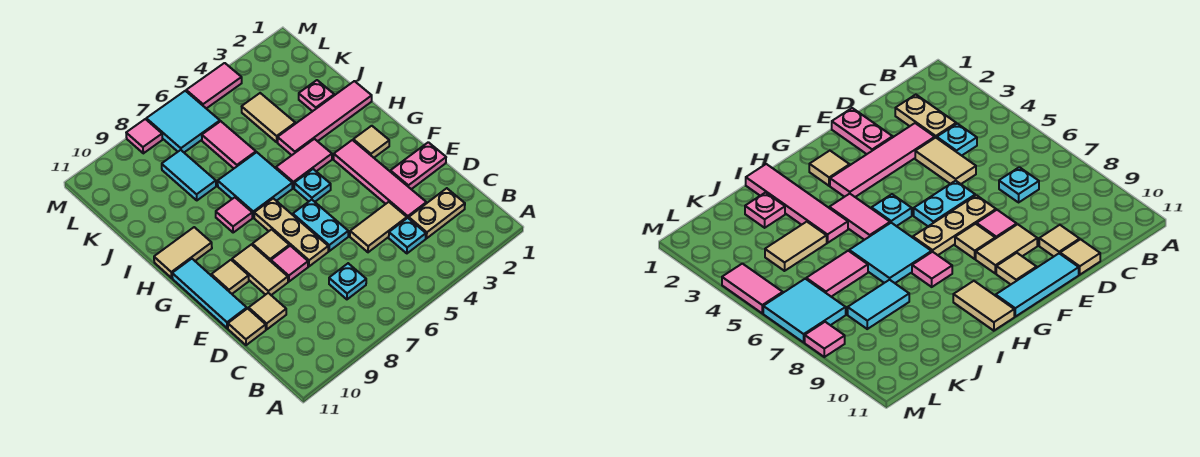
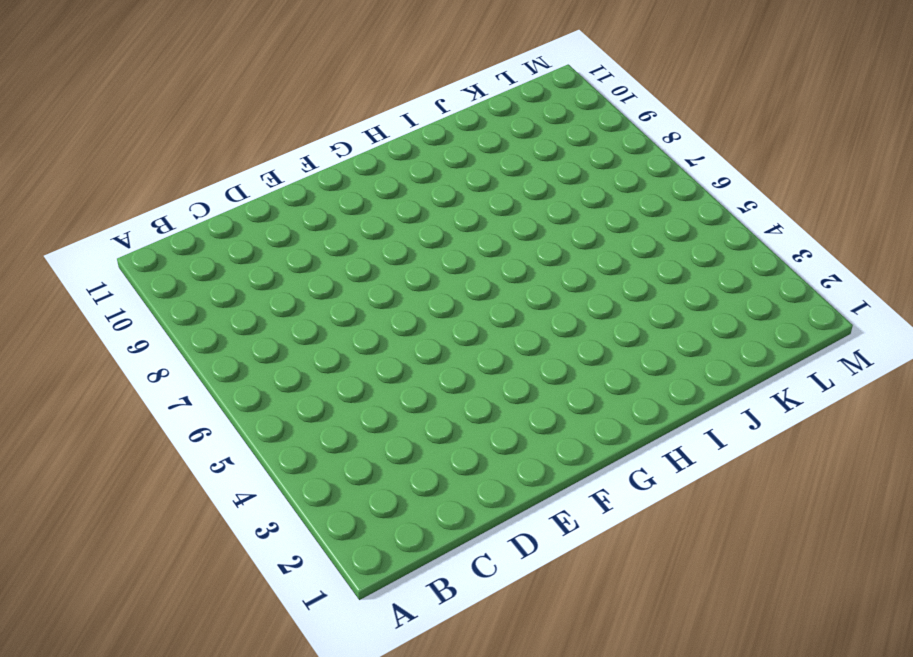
none -> tan 1x2 plate [409,188,465,238]
none -> cyan 1x1 plate [389,218,426,253]
none -> cyan 1x1 plate [329,263,366,299]

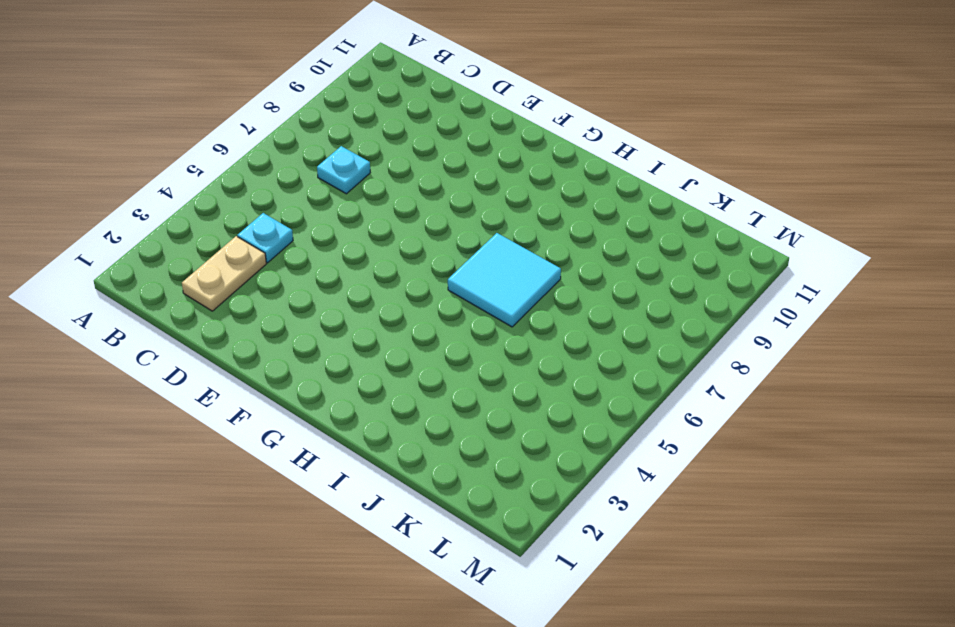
none -> pink 1x4 tile [334,140,426,218]
none -> tan 1x2 tile [350,202,407,252]
none -> tan 1x1 tile [249,293,286,329]

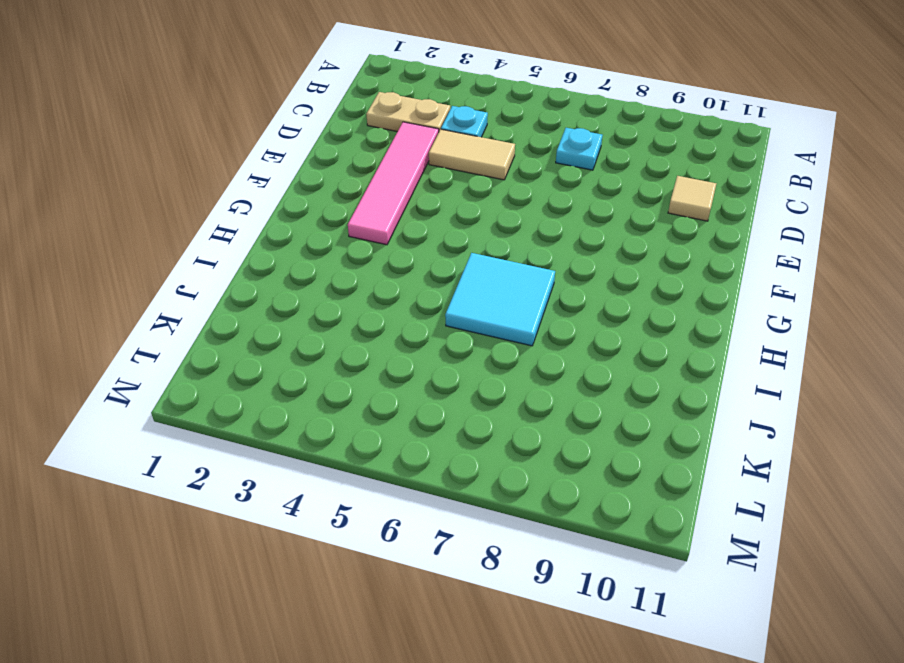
none -> tan 1x1 tile [228,308,266,345]
none -> pink 1x2 plate [390,142,446,189]
none -> cyan 1x2 plate [293,200,348,251]

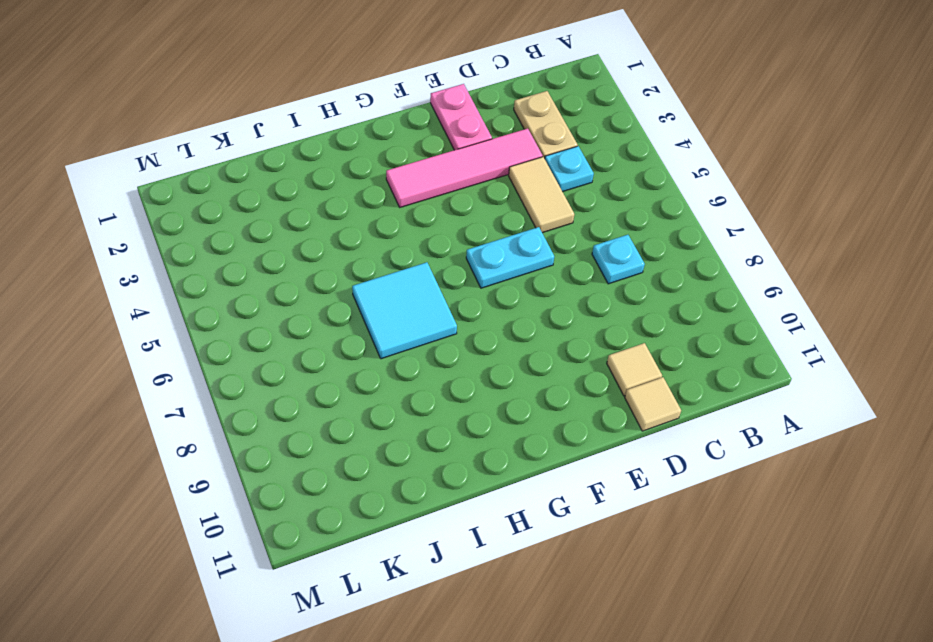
none -> tan 1x3 plate [254,198,328,266]
none -> pink 1x1 tile [271,246,308,282]
none -> tan 1x2 tile [232,245,288,295]

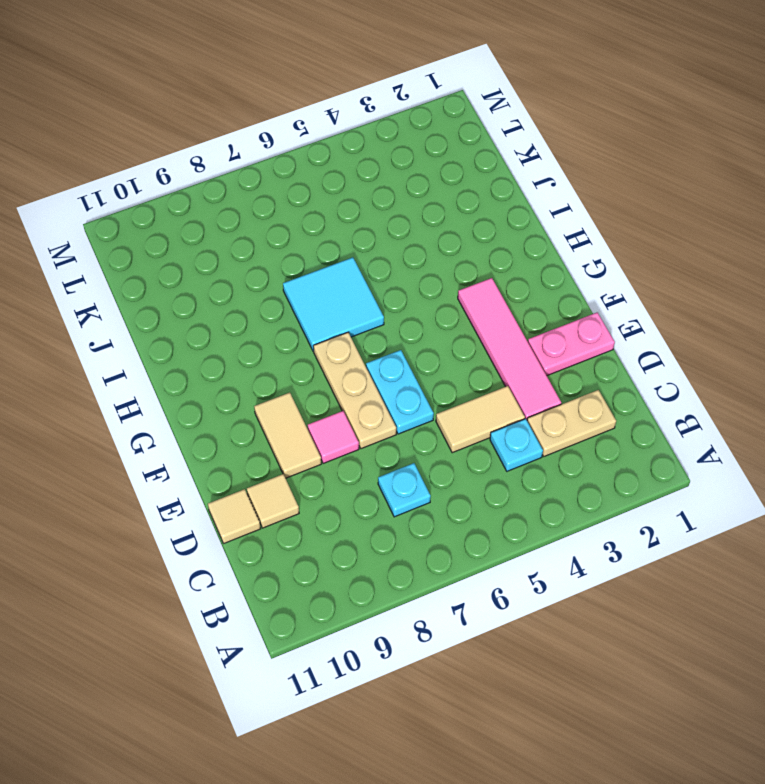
none -> cyan 1x3 tile [172,259,247,328]
none -> tan 1x1 tile [252,229,289,261]
none -> tan 1x1 tile [211,260,249,294]

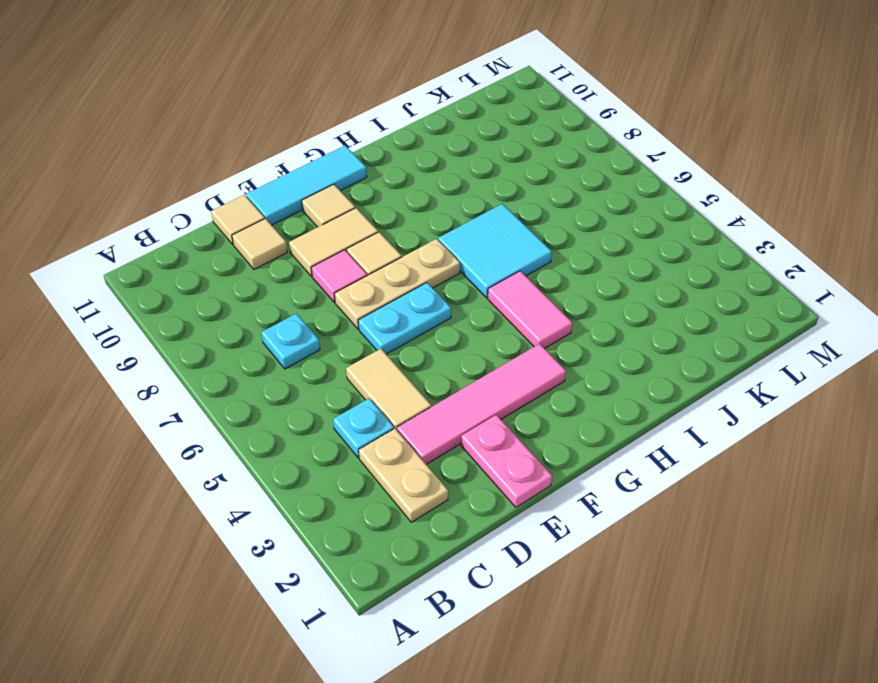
none -> tan 1x1 tile [353,126,389,158]
none -> cyan 1x1 plate [294,169,331,202]
none -> pink 1x1 tile [216,197,252,232]

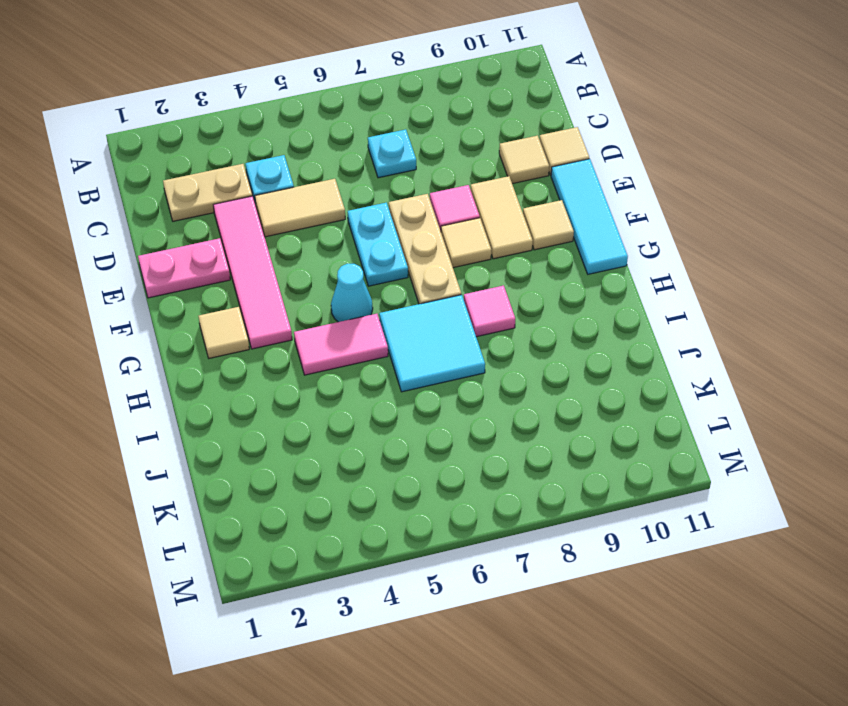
cyan 1x1 cone [331,264,373,322] -> cyan 1x1 plate [294,169,331,202]
none -> tan 1x2 tile [154,227,212,278]
none -> pink 1x4 tile [278,81,372,155]
none -> pink 1x1 plate [299,80,334,111]

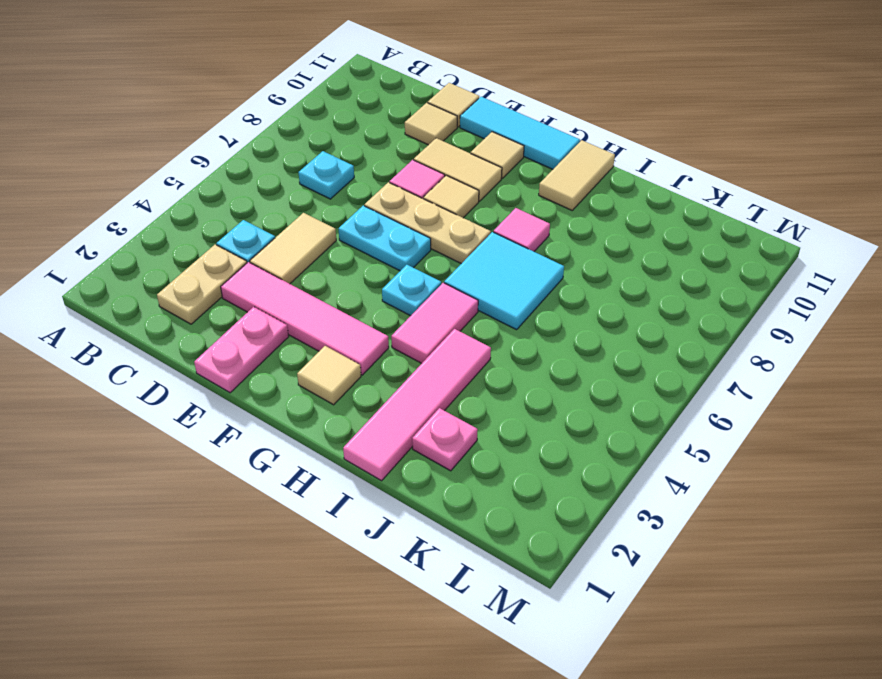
none -> tan 1x2 tile [242,93,295,142]
none -> pink 1x2 tile [202,121,256,168]
none -> cyan 1x2 tile [162,150,216,200]

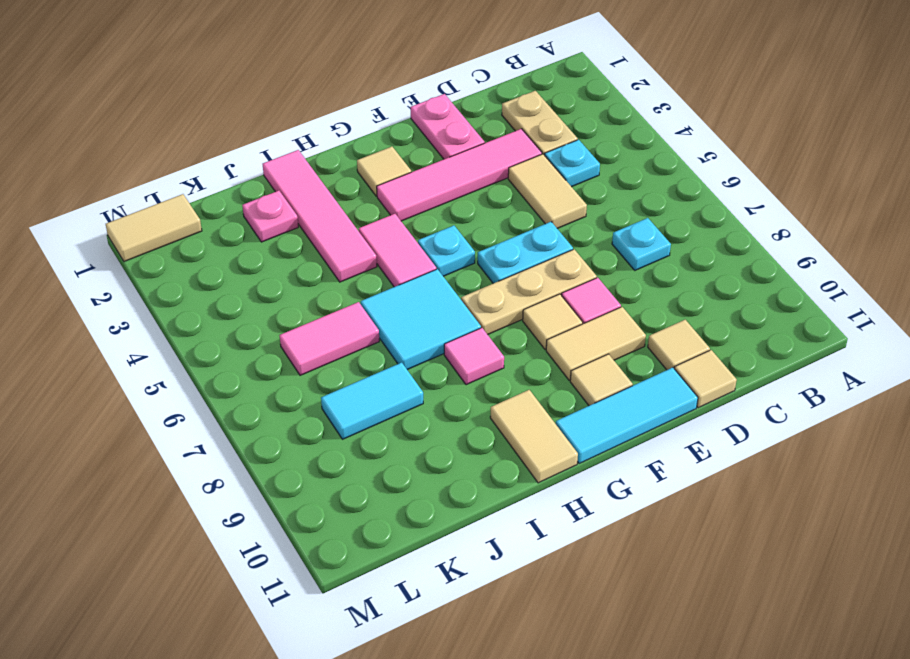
tan 1x2 tile [106,194,202,262] -> tan 1x2 tile moved to [242,93,295,142]
none -> cyan 2x2 tile [146,91,220,152]
none -> pink 1x2 tile [186,63,242,109]
none -> pink 1x1 tile [126,119,162,153]

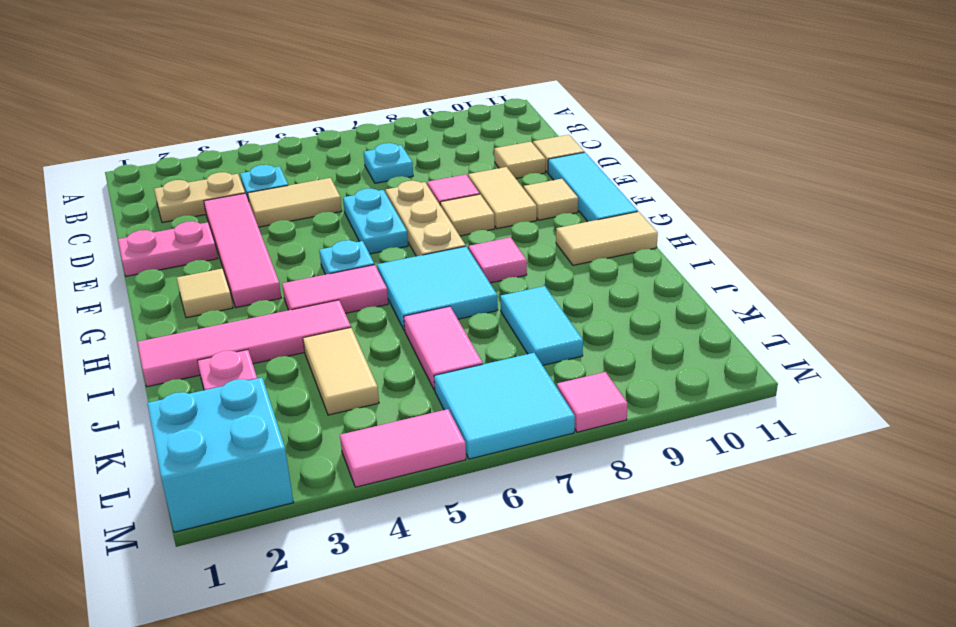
cyan 2x2 brick [147,378,293,532] -> none

